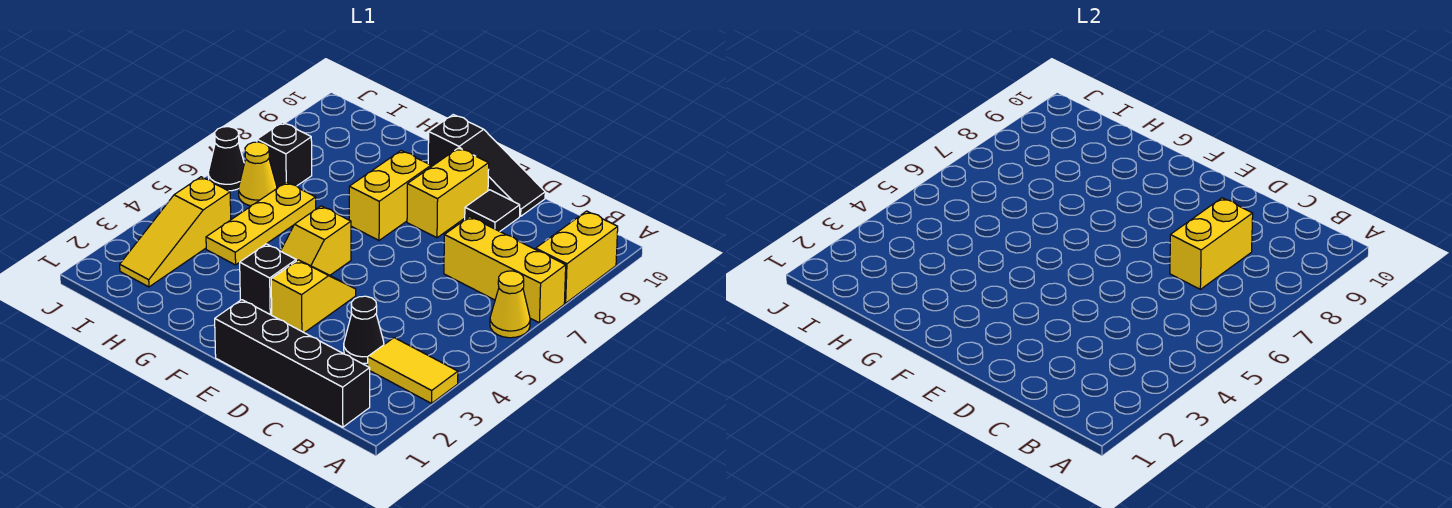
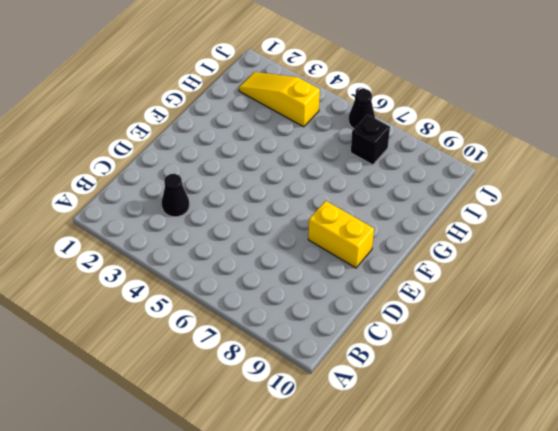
none -> yellow 1x2 tile [368,338,458,403]
none -> yellow 1x1 cone [490,271,530,338]
none -> yellow 1x3 brick [444,217,566,323]

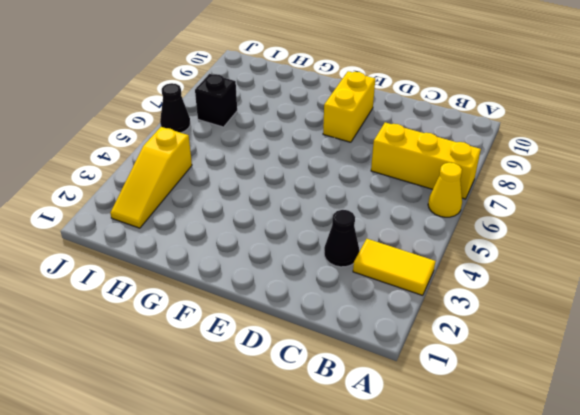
none -> yellow 1x2 brick [536,211,618,303]
none -> black 1x4 brick [215,300,370,427]
none -> black 1x1 tile [465,190,520,231]

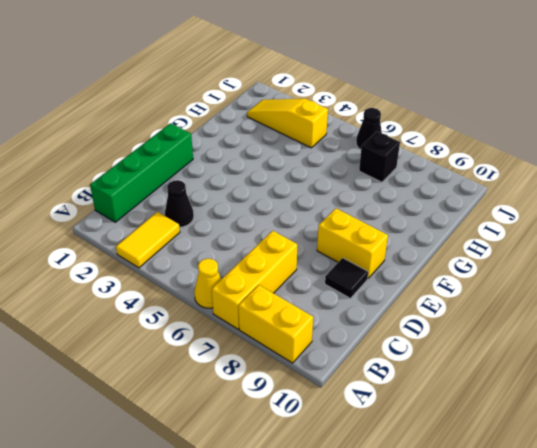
green 1x4 brick [90,123,193,222] -> black 1x4 brick [215,300,370,427]
none -> black 1x3 slope [428,115,545,216]
none -> yellow 1x2 slope [271,260,356,333]
none -> black 1x1 brick [240,244,296,315]

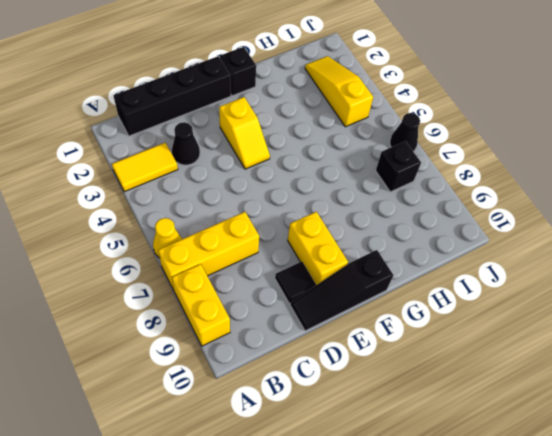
black 1x1 brick [220,47,256,96] -> black 1x1 brick moved to [240,244,296,315]
none -> yellow 1x2 slope [281,206,351,275]
none -> yellow 1x2 brick [349,151,431,240]
none -> yellow 1x3 plate [206,182,316,265]

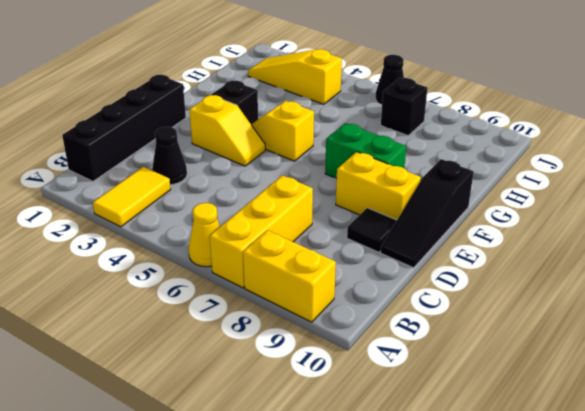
green 1x2 brick [325,123,406,179] -> yellow 1x2 brick [349,151,431,240]
none -> yellow 1x3 plate [206,182,316,265]
none -> yellow 1x1 cone [239,142,277,206]
none -> yellow 1x2 brick [1170,198,1253,289]

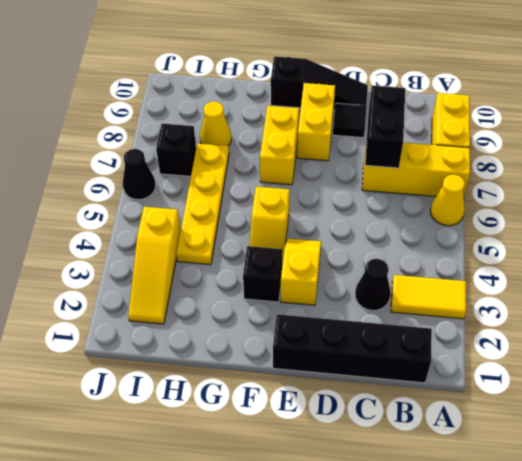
black 1x2 brick [365,86,405,168] -> yellow 1x2 brick [1170,198,1253,289]
yellow 1x4 plate [176,143,229,265] -> yellow 1x3 plate [206,182,316,265]
yellow 1x1 cone [200,101,231,146] -> yellow 1x1 cone moved to [239,142,277,206]

